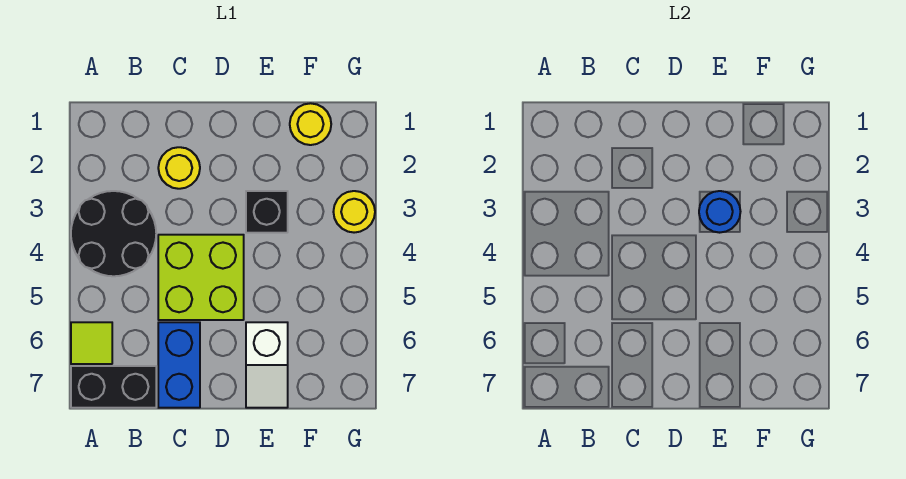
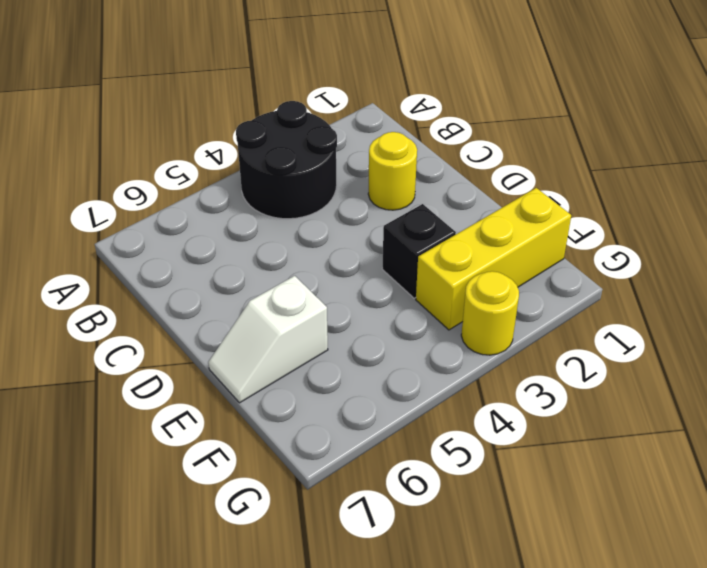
yellow 1x3 brick [416,188,571,330] -> yellow 1x1 round brick [290,103,331,145]
none -> lime 1x1 tile [71,322,112,364]
none -> black 1x2 brick [71,366,156,408]

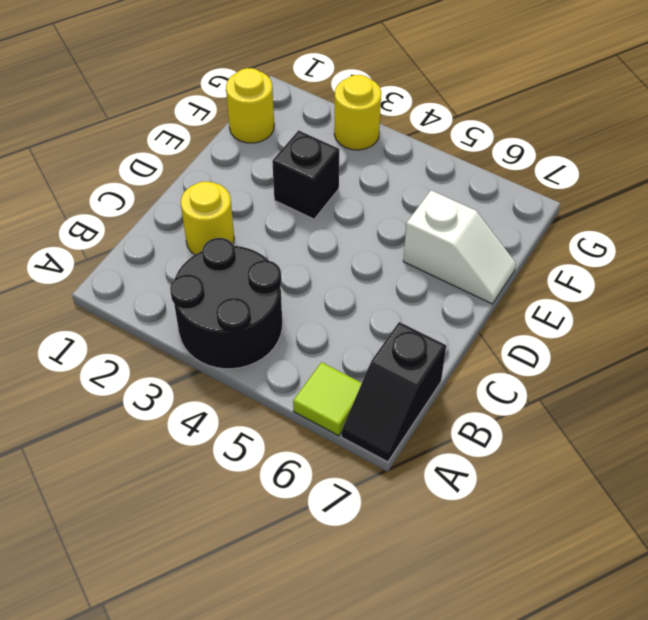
black 1x2 slope [341,322,446,462] -> black 1x2 brick [71,366,156,408]
none -> lime 2x2 brick [158,235,244,320]
none -> blue 1x2 brick [158,322,200,408]

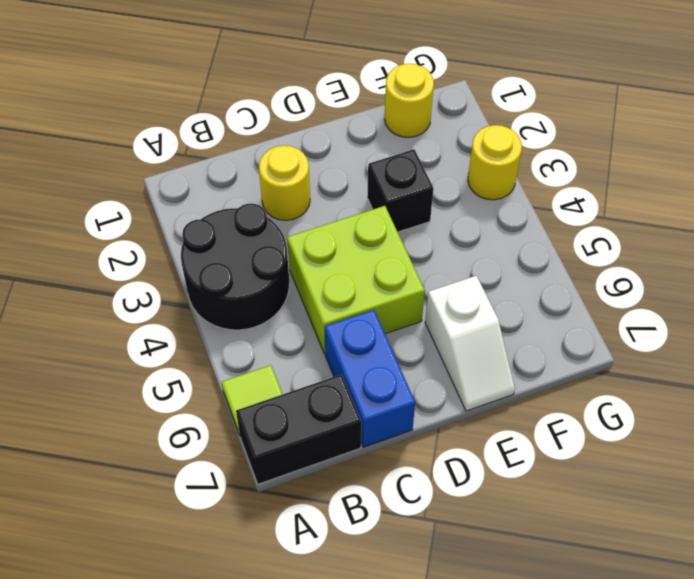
none -> blue 1x1 round brick [699,191,741,233]

